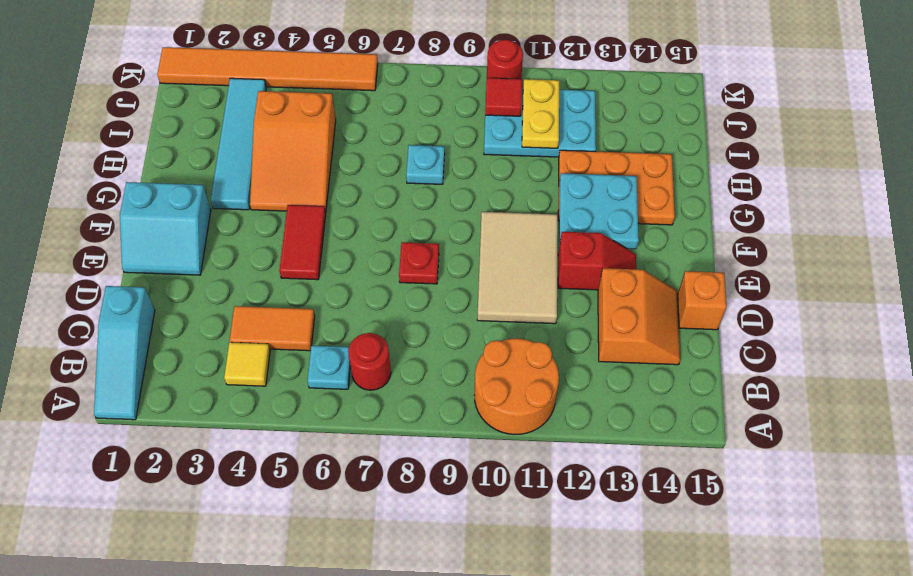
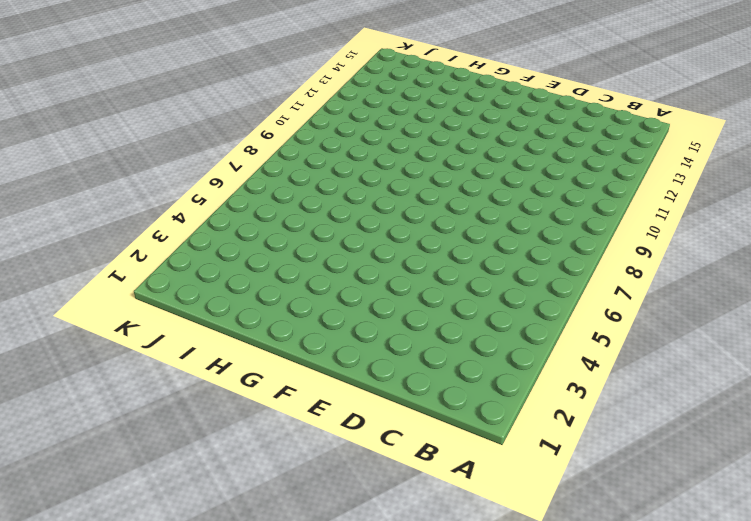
none -> cyan 1x3 slope [94,286,155,420]
none -> orange 2x2 round brick [475,338,559,435]
none -> yellow 1x1 tile [224,342,270,386]

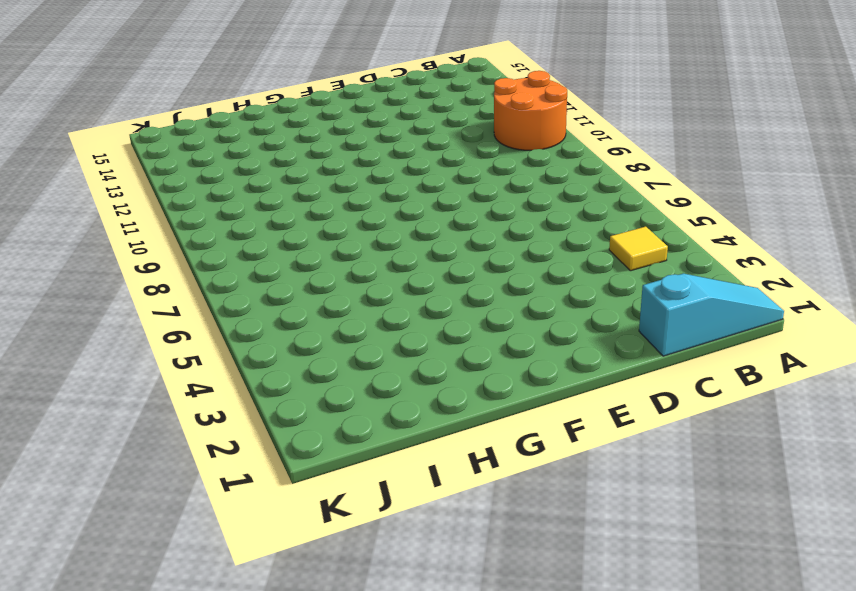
none -> cyan 1x1 plate [308,346,350,389]
none -> red 1x1 round brick [348,333,391,390]
none -> orange 1x2 tile [230,306,315,351]

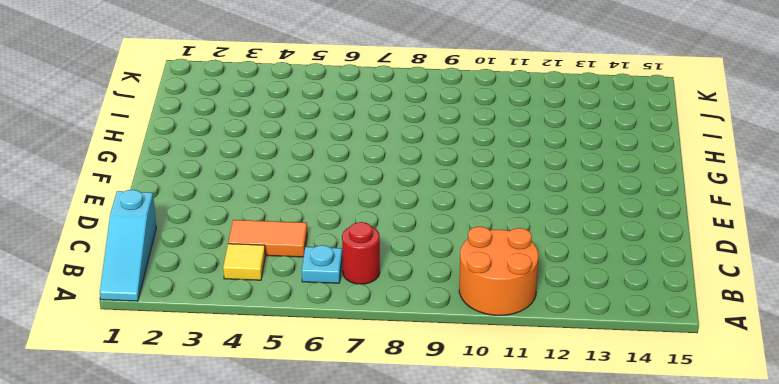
none -> orange 2x2 slope [598,268,680,365]
none -> tan 2x3 tile [477,212,558,324]
none -> orange 1x1 brick [678,271,726,330]

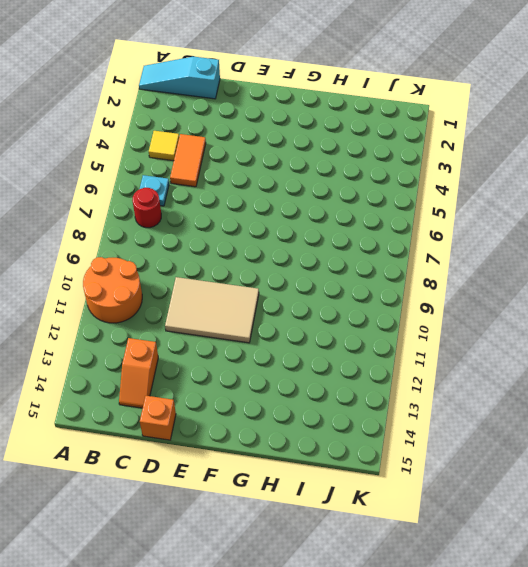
orange 1x2 slope [119,338,158,408] -> orange 2x2 slope [598,268,680,365]
none -> cyan 2x2 slope [120,182,211,275]
none -> red 1x2 tile [279,205,326,280]
none -> red 1x1 plate [399,242,439,284]

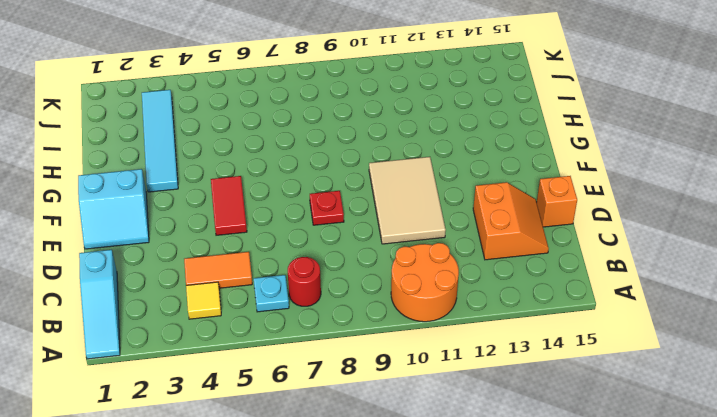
none -> red 1x2 slope [558,232,636,290]
none -> orange 2x3 slope [250,91,336,212]
none -> orange 2x3 plate [558,150,675,225]

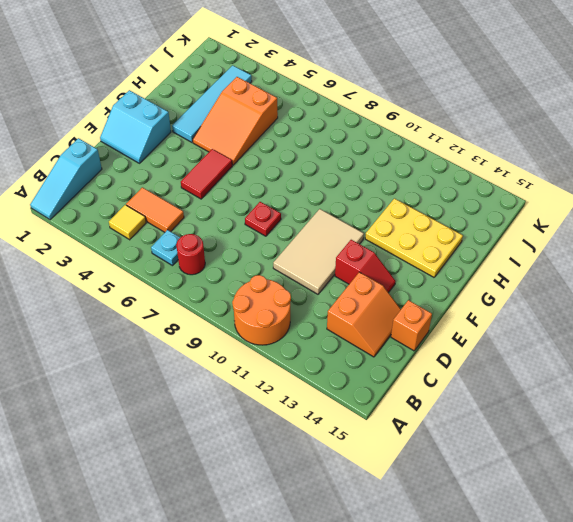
yellow 2x3 plate [365,198,463,277] -> orange 2x3 plate [558,150,675,225]
none -> cyan 1x1 plate [406,145,445,184]
none -> cyan 2x3 plate [484,88,596,157]
none -> orange 1x6 tile [157,47,378,91]

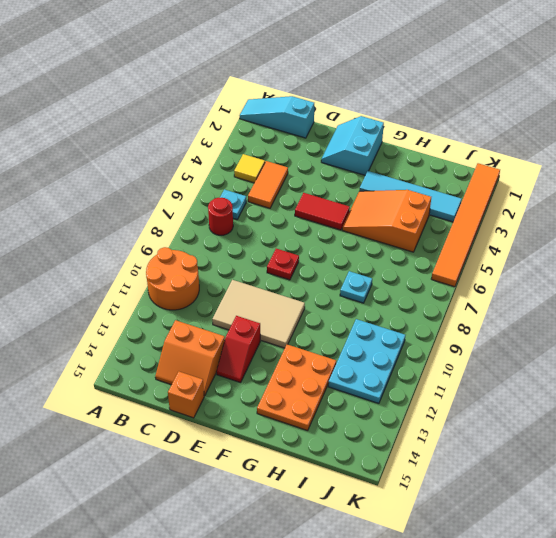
none -> red 1x1 round brick [487,40,523,79]
none -> cyan 2x2 plate [559,173,639,249]
none -> yellow 1x2 plate [522,79,559,148]

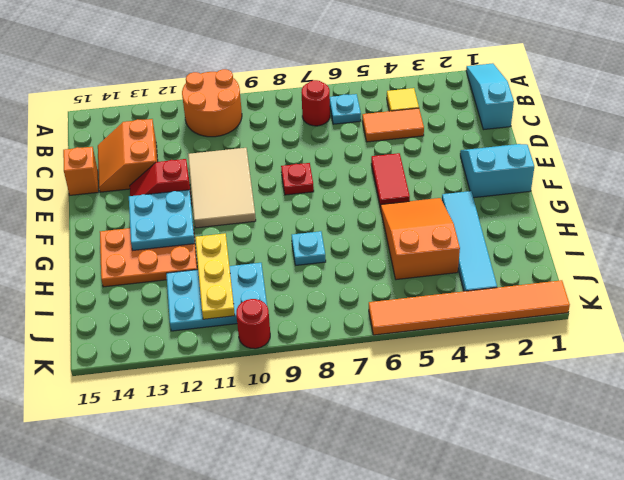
yellow 1x3 plate [195,233,235,319] -> yellow 1x2 plate [522,79,559,148]
none -> red 1x1 tile [485,78,522,116]

